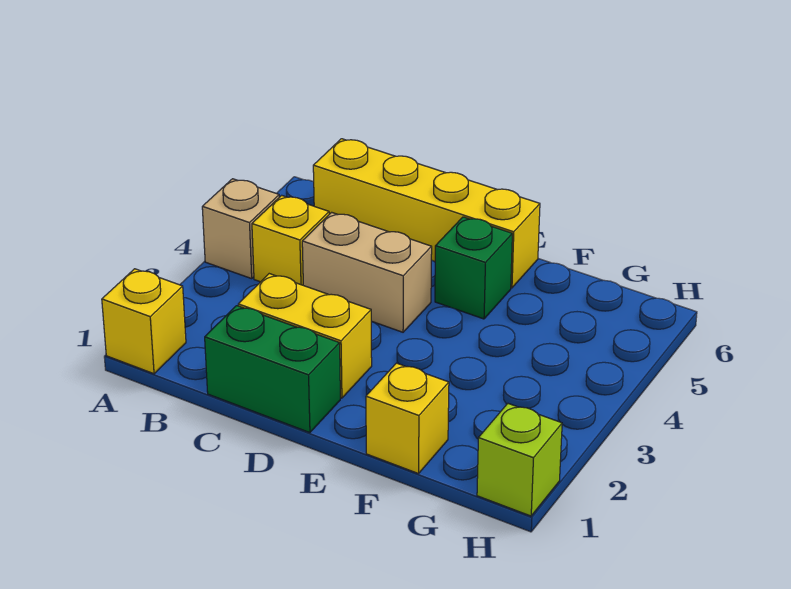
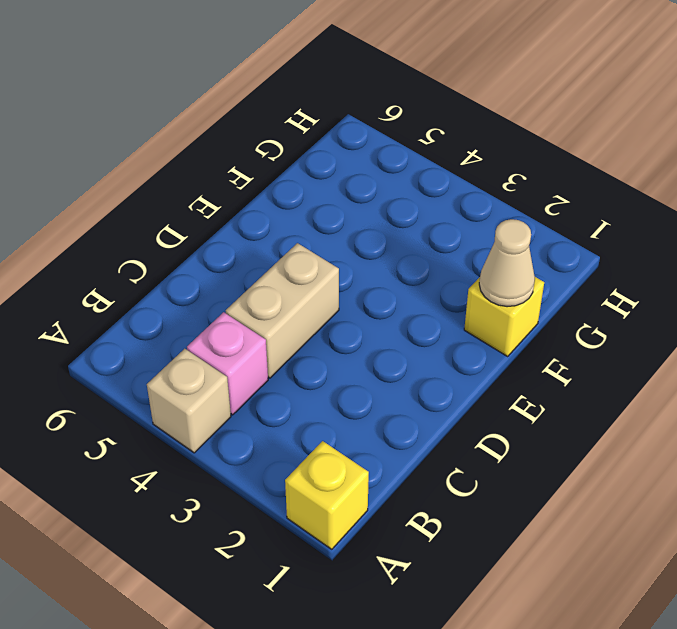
pink 1x1 brick [187,312,268,415] -> yellow 1x1 brick [252,195,329,285]
tan 1x1 cone [479,219,535,307] -> none
none -> yellow 1x4 brick [313,139,540,288]
none -> green 1x2 brick [205,306,340,433]

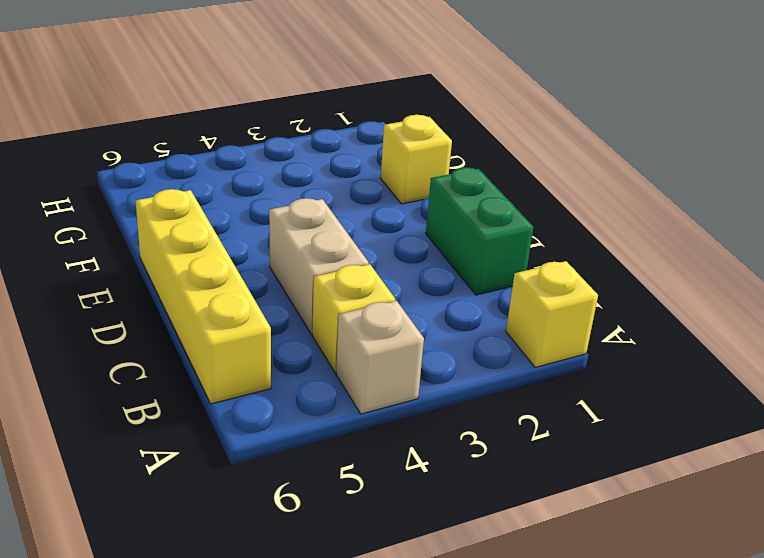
none -> yellow 1x2 brick [238,274,372,398]
none -> green 1x1 brick [435,217,512,319]

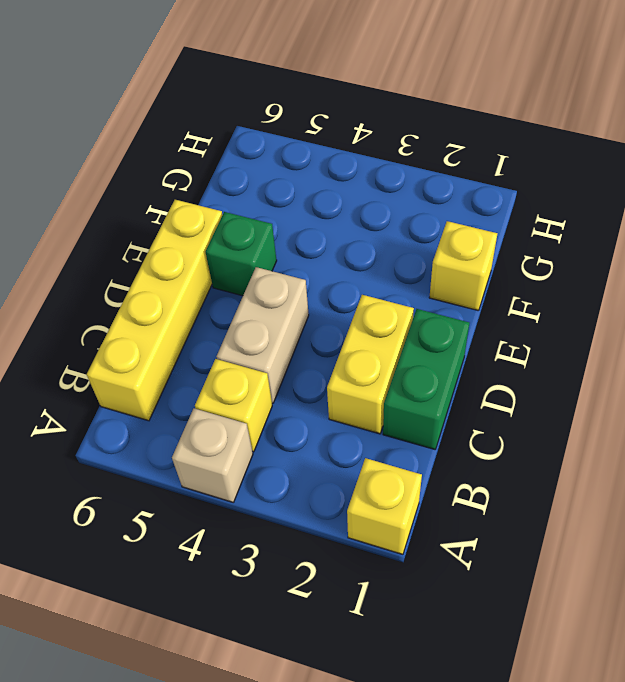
none -> lime 1x1 brick [477,404,562,516]

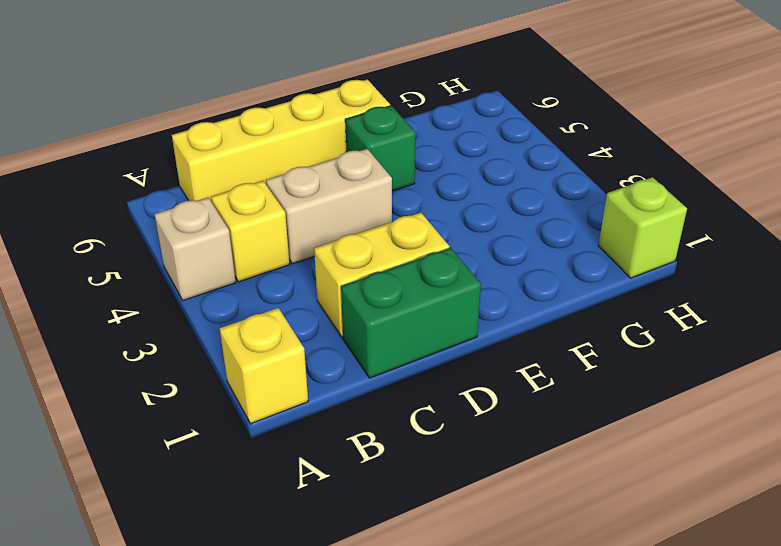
none -> yellow 1x1 brick [366,363,449,474]

